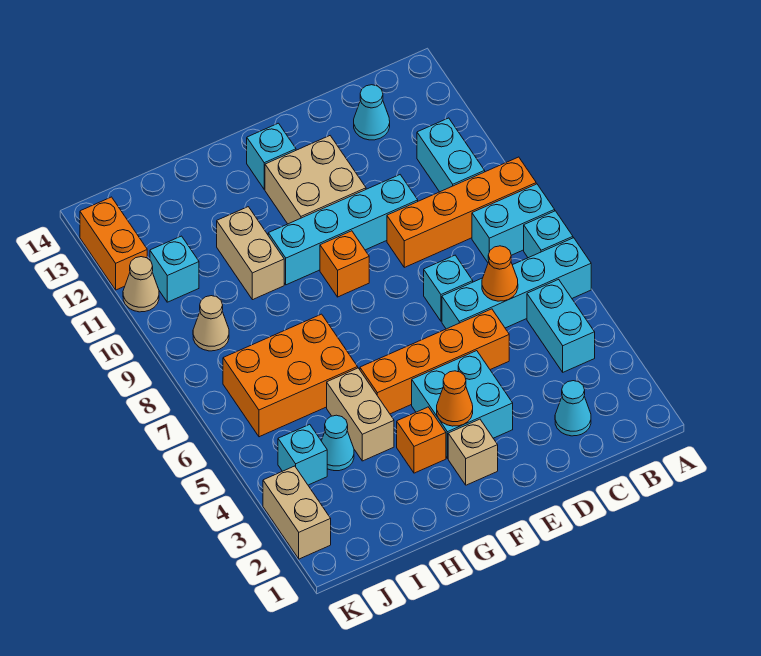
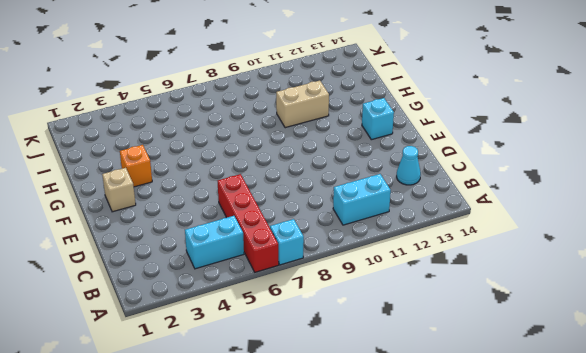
red 1x4 brick [218,174,279,272] -> cyan 1x4 brick [442,238,591,329]
none -> cyan 1x2 brick [472,184,555,262]
none -> orange 1x4 brick [387,157,536,267]
none -> cyan 1x1 cone [555,381,591,436]

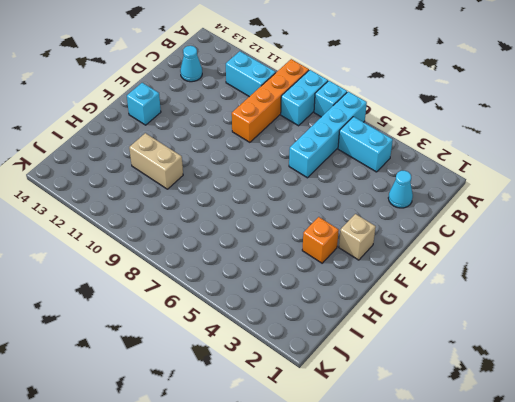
none -> orange 1x4 brick [360,309,509,414]
none -> cyan 1x1 brick [424,255,473,321]
none -> cyan 1x4 brick [268,175,418,285]

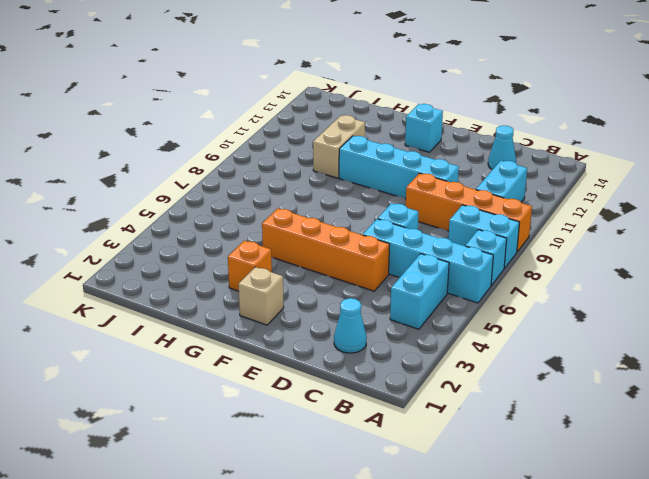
none -> cyan 2x2 brick [412,351,513,458]
none -> tan 2x2 brick [265,136,366,224]
none -> orange 1x1 brick [320,231,369,297]

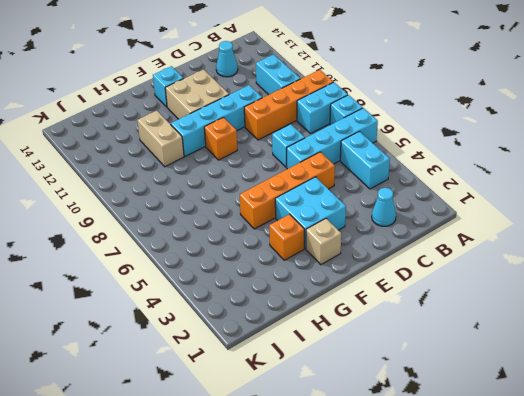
none -> tan 1x2 brick [327,368,394,461]
none -> orange 2x3 brick [223,314,358,437]
none -> cyan 1x1 cone [322,415,354,471]

